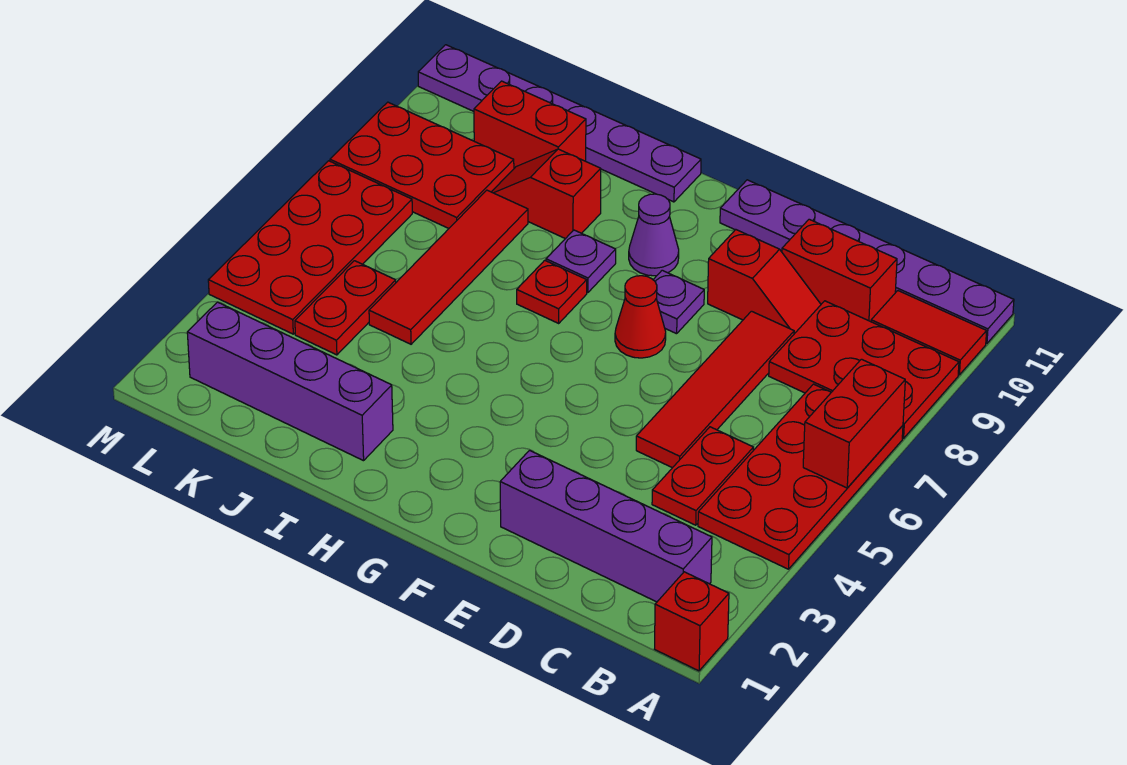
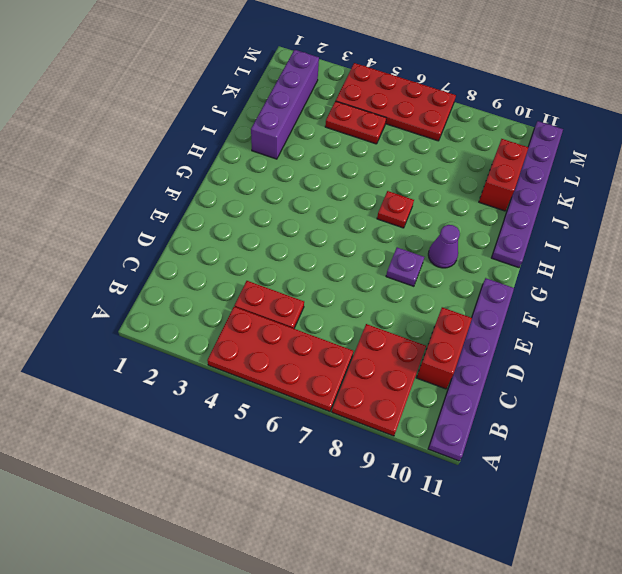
none -> red 1x1 brick [655,572,729,671]
none -> red 1x2 tile [871,291,987,375]
none -> purple 1x4 brick [500,450,712,602]

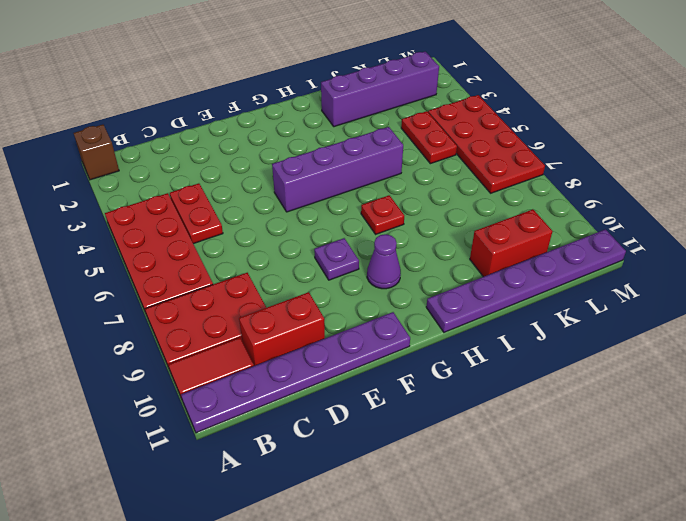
brown 1x1 brick [74,125,119,180] -> red 1x1 brick [655,572,729,671]
purple 1x4 brick [272,127,403,212] -> purple 1x4 brick moved to [500,450,712,602]
none -> red 1x4 tile [636,311,794,468]
none -> red 1x2 slope [708,230,821,334]
none -> red 1x1 cone [615,276,666,358]

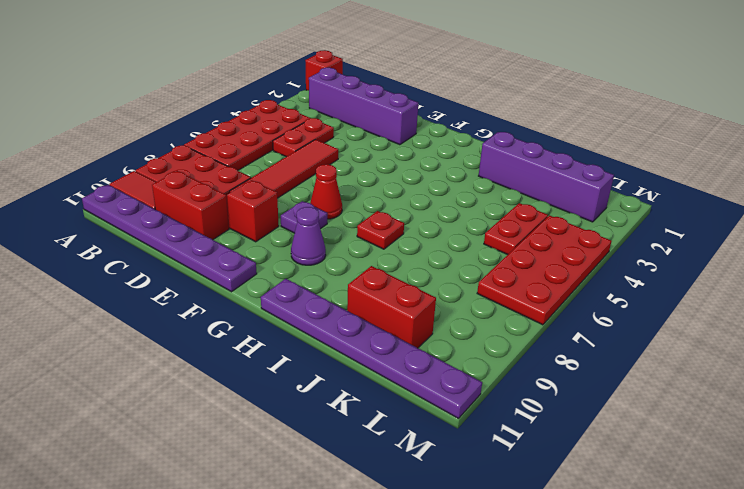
none -> purple 1x1 plate [546,230,616,293]
none -> red 1x2 slope [492,149,601,239]
none -> red 1x4 tile [369,190,528,344]

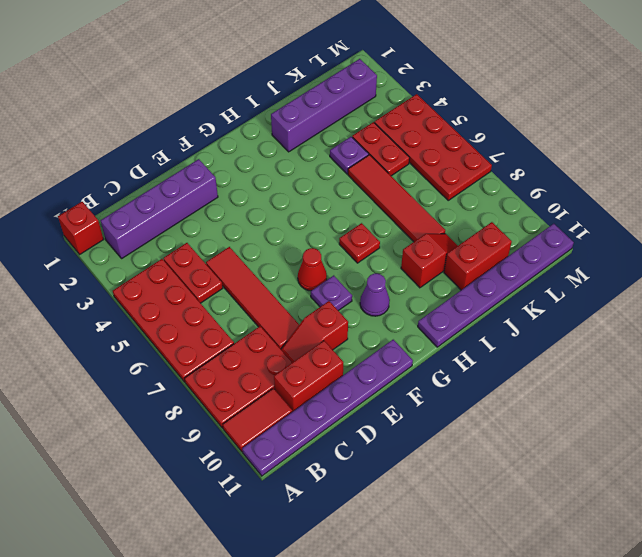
purple 1x1 plate [330,137,369,174] -> purple 1x1 plate moved to [546,230,616,293]
none -> red 2x3 plate [330,102,514,228]
none -> red 1x2 brick [803,359,905,488]

